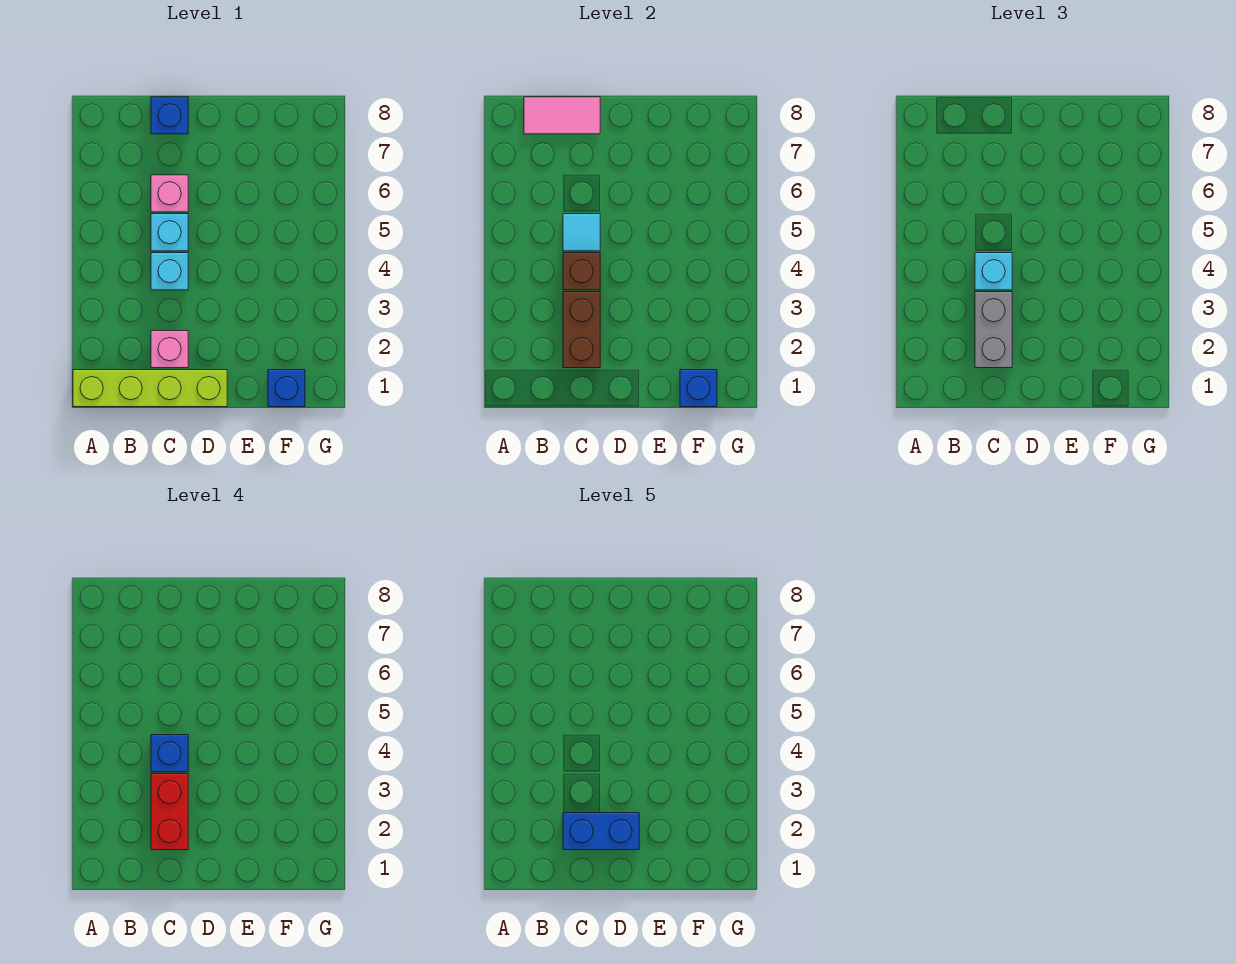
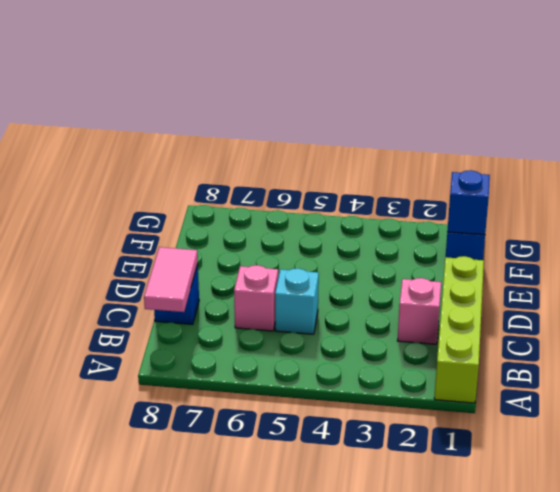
none -> cyan 1x1 brick [151,253,188,290]
none -> brown 1x2 brick [563,292,600,368]
none -> brown 1x1 brick [563,253,600,290]

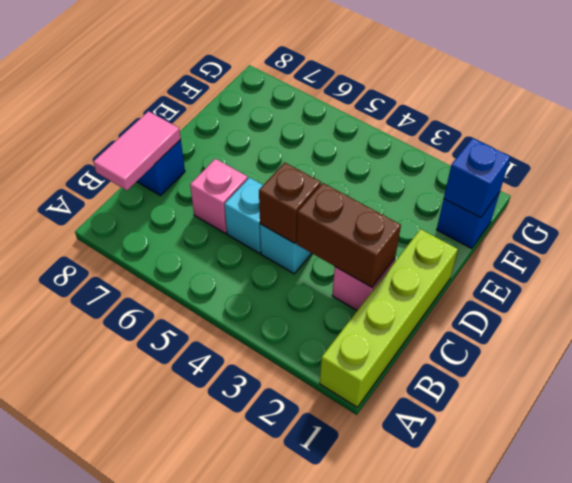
none -> cyan 1x1 tile [563,214,600,251]
none -> grey 1x2 brick [975,292,1012,368]
none -> cyan 1x1 brick [975,253,1012,290]

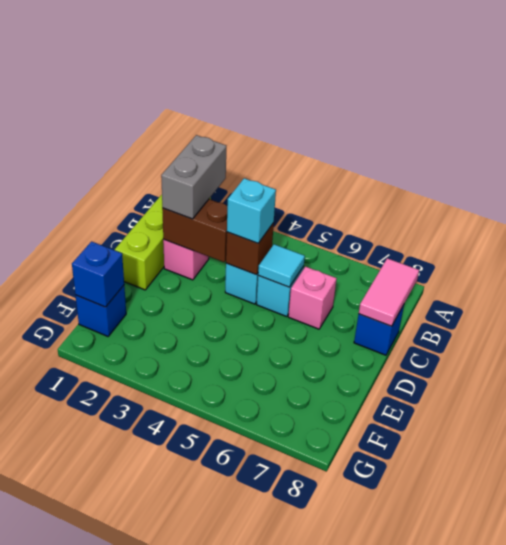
grey 1x2 brick [161,135,226,219] -> grey 1x2 brick turned to [975,292,1012,368]
none -> red 1x2 brick [151,774,188,850]
none -> blue 1x1 brick [151,735,188,772]
none -> blue 1x2 brick [563,813,639,850]

